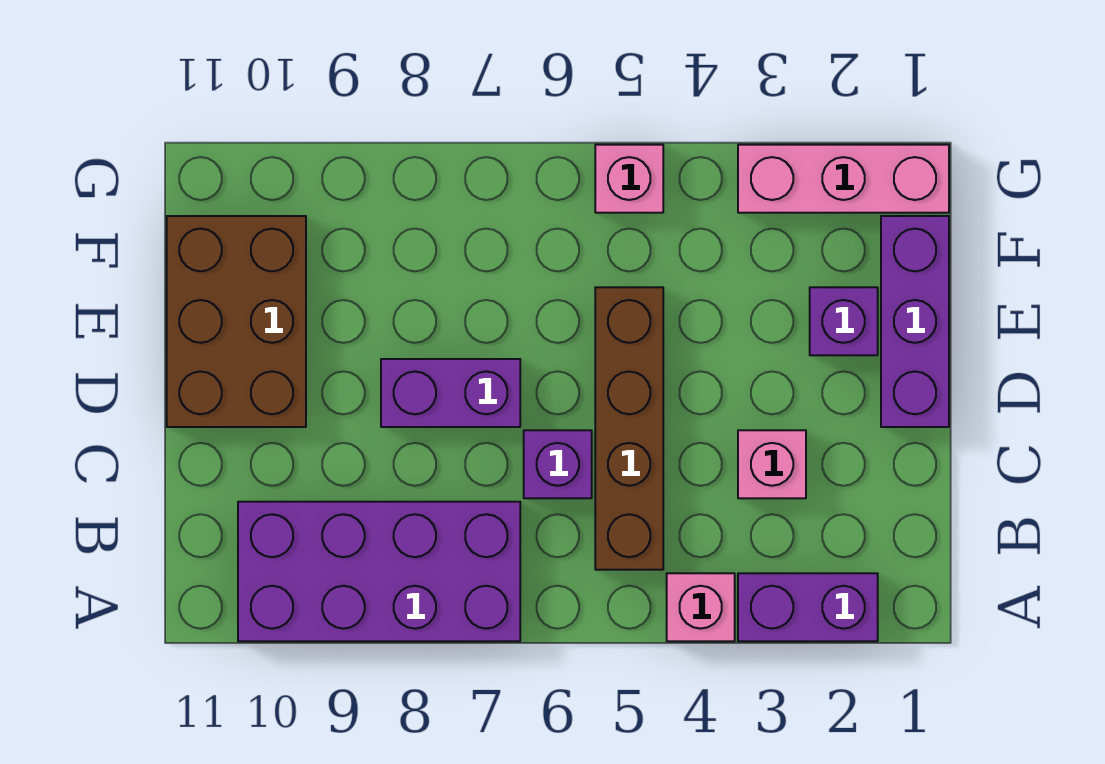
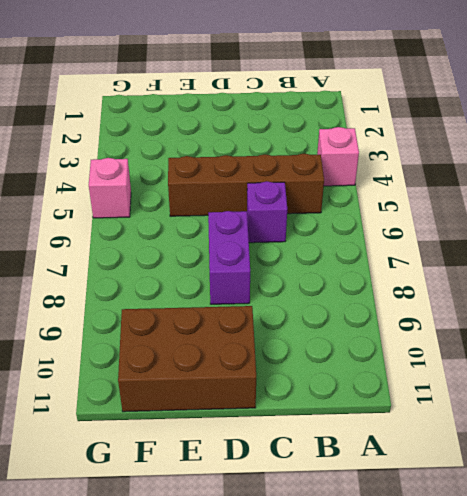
none -> purple 1x2 brick [738,573,878,641]
none -> purple 2x4 brick [238,502,520,641]
none -> pink 1x1 brick [738,430,806,498]

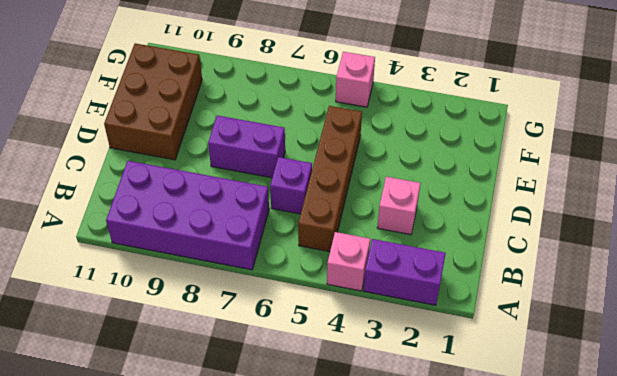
none -> purple 1x3 brick [881,216,949,427]
none -> purple 1x1 brick [810,287,878,355]
none -> pink 1x3 brick [738,145,949,213]

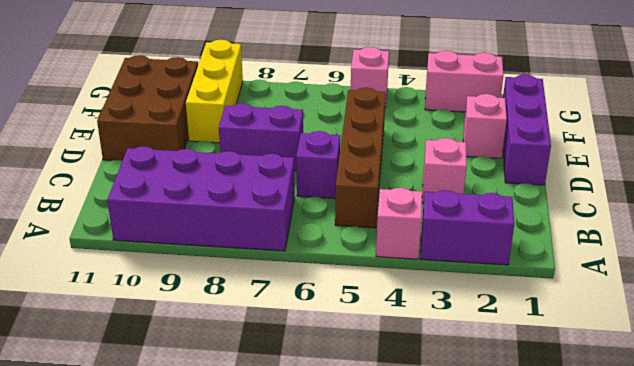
pink 1x1 brick [463,94,507,158] -> purple 1x1 brick [810,287,878,355]
yellow 1x3 brick [186,40,243,143] -> none
pink 1x2 brick [425,50,504,112] -> pink 1x3 brick [738,145,949,213]

